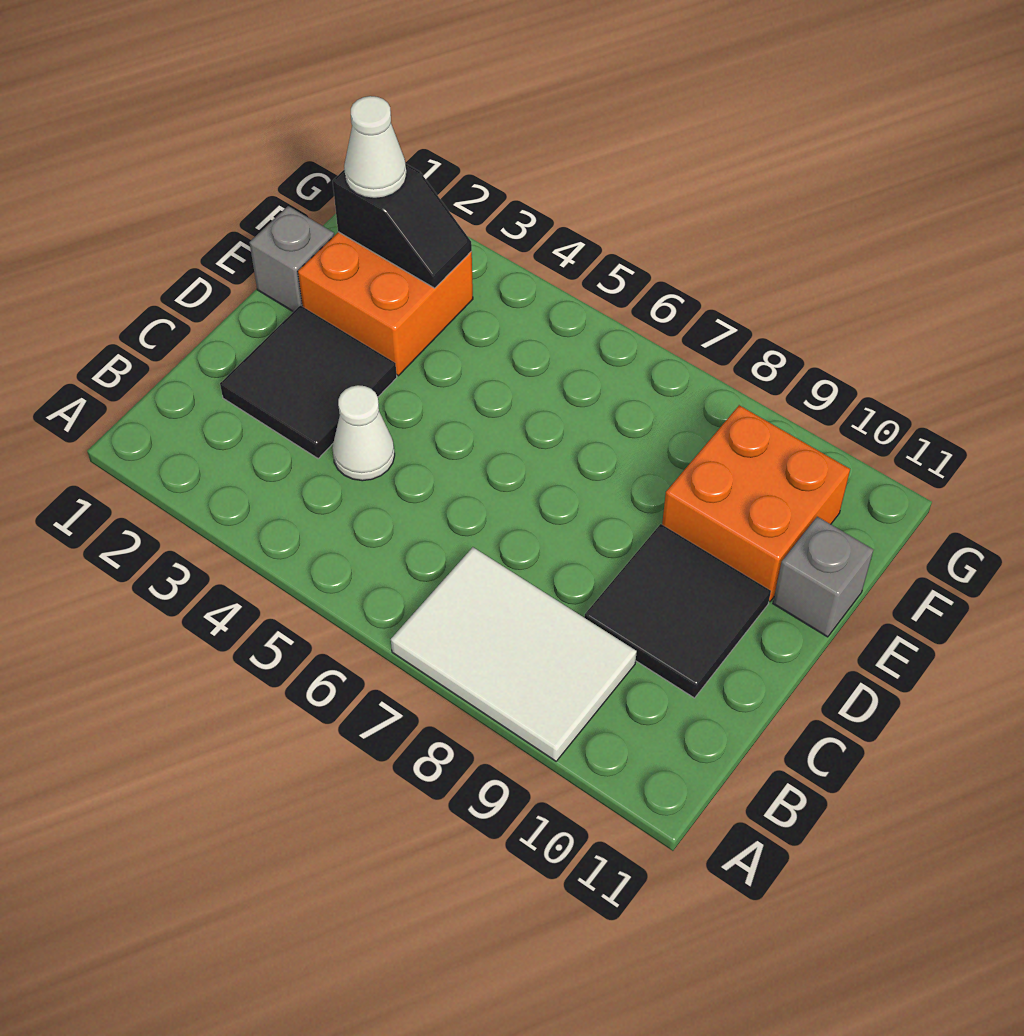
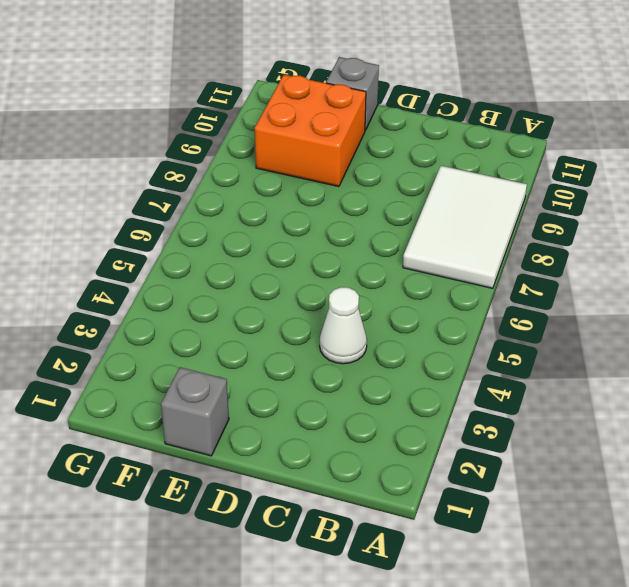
none -> black 2x2 tile [220,305,397,459]
none -> black 2x2 tile [584,524,771,698]

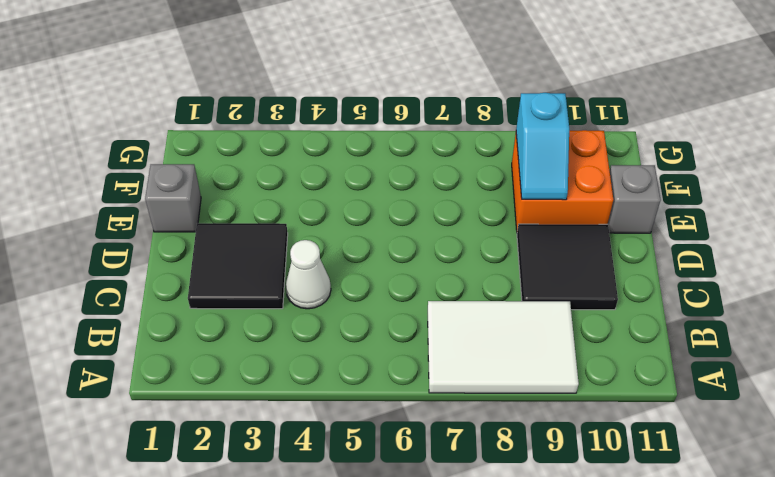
cyan 1x2 slope [516,93,569,200] -> none
none -> orange 2x2 brick [298,232,473,376]
none -> black 1x2 slope [333,164,472,288]

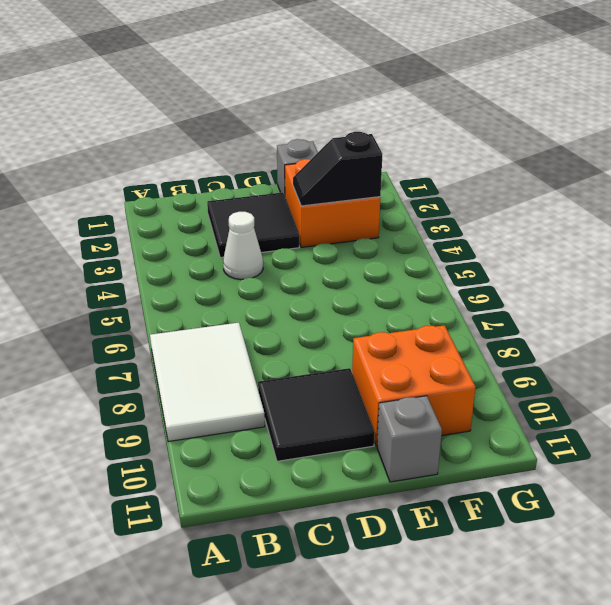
black 1x2 slope [293,132,382,206] -> black 1x2 slope turned to [333,164,472,288]
none -> white 1x1 cone [344,96,407,198]

